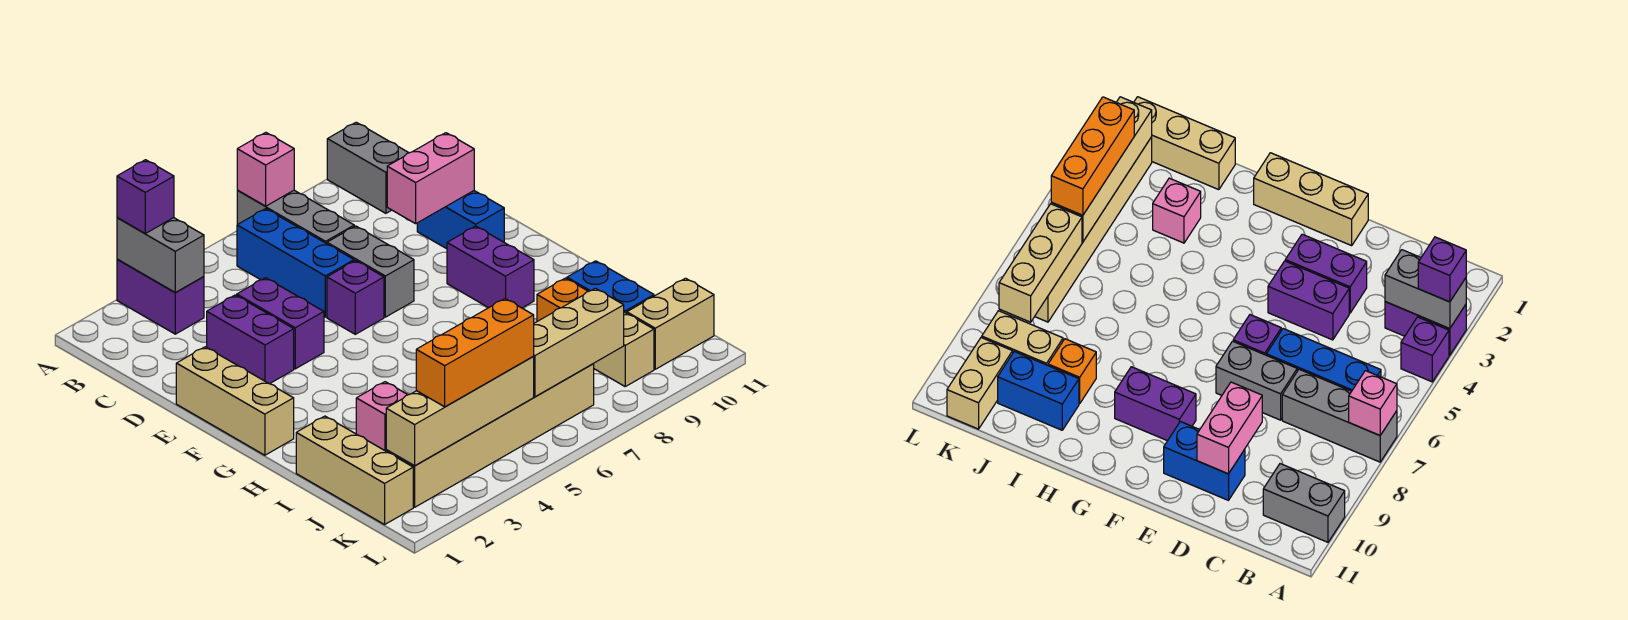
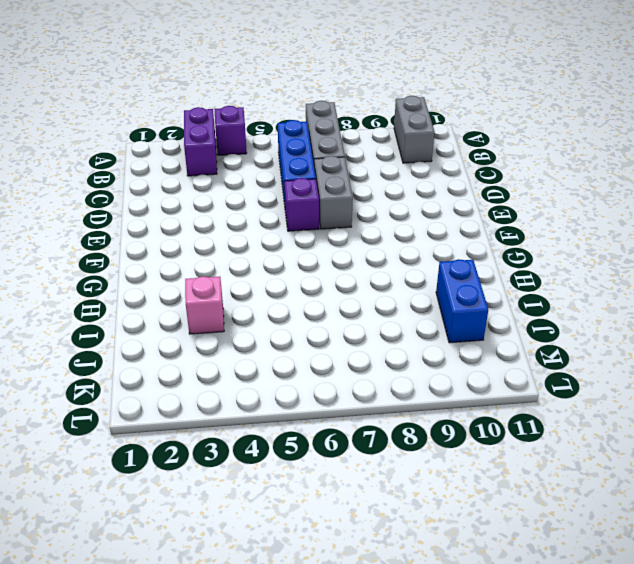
none -> purple 1x2 brick [207,295,294,384]
none -> purple 1x2 brick [237,278,324,369]
none -> blue 1x2 brick [417,191,504,249]

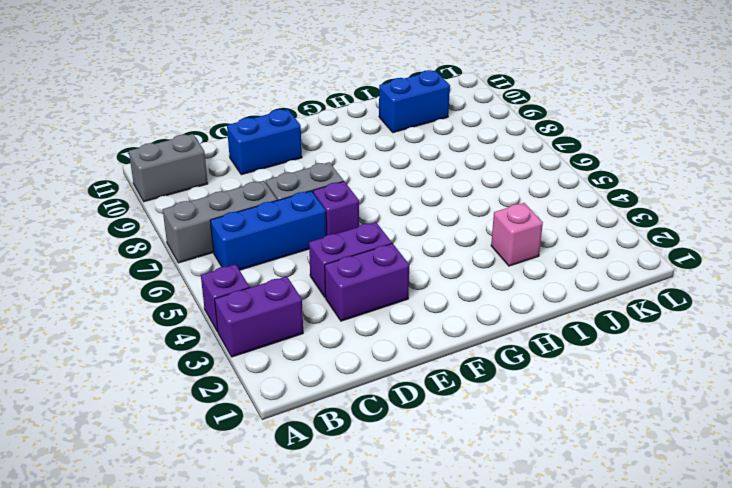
none -> tan 1x3 brick [176,347,294,455]
none -> purple 1x2 brick [447,226,534,308]
none -> tan 1x3 brick [296,416,413,525]

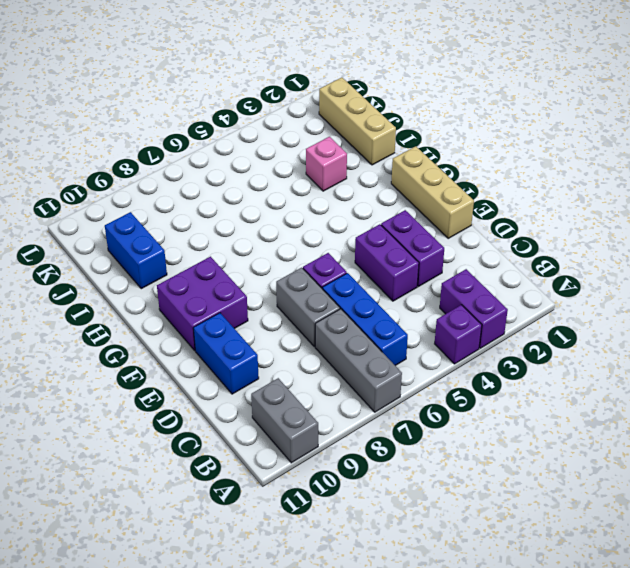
purple 2x2 brick [157,257,248,350] -> purple 1x2 brick [447,226,534,308]
none -> orange 1x1 brick [537,278,588,321]
none -> tan 1x2 brick [594,312,654,386]
none -> tan 1x6 brick [386,364,594,507]

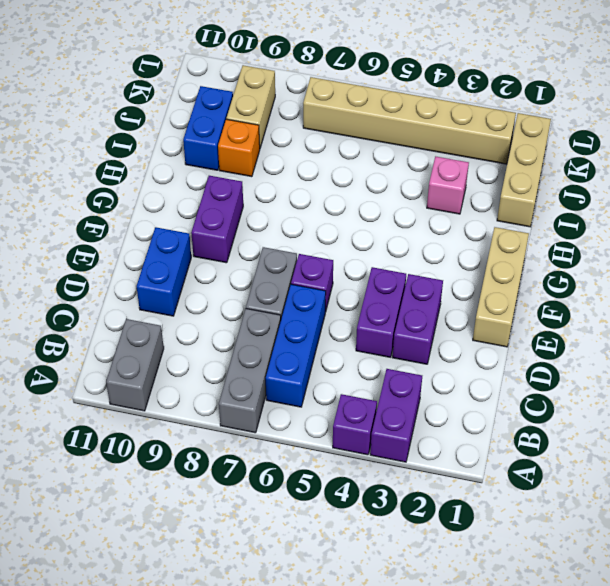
none -> tan 1x2 brick [627,278,714,369]
none -> grey 1x2 brick [117,218,204,292]
none -> pink 1x1 brick [237,132,294,206]

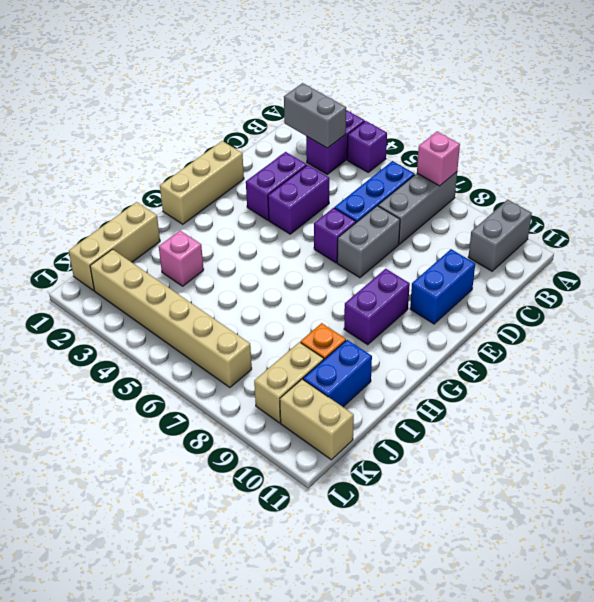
grey 1x2 brick [284,83,346,148] -> grey 1x2 brick turned to [117,218,204,292]
none -> pink 1x2 brick [387,133,474,224]
none -> tan 1x4 brick [386,357,534,466]
none -> tan 1x3 brick [533,288,624,397]

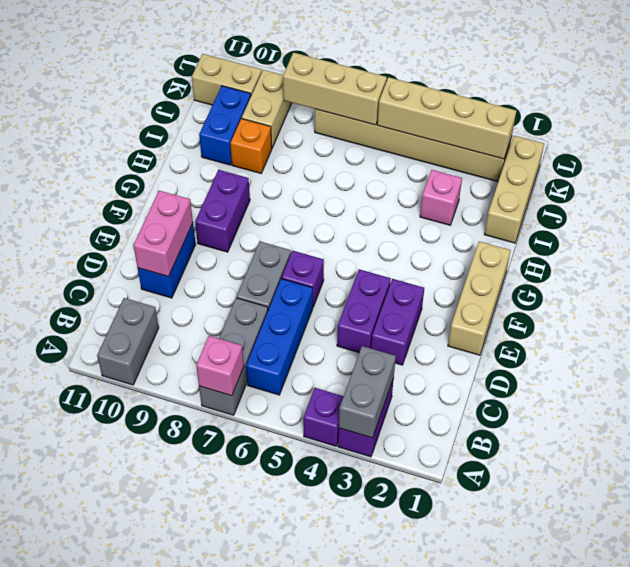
pink 1x2 brick [133,191,193,277] -> pink 1x2 brick turned to [387,133,474,224]
none -> purple 1x1 brick [117,160,174,233]
none -> orange 1x3 brick [416,299,534,407]

